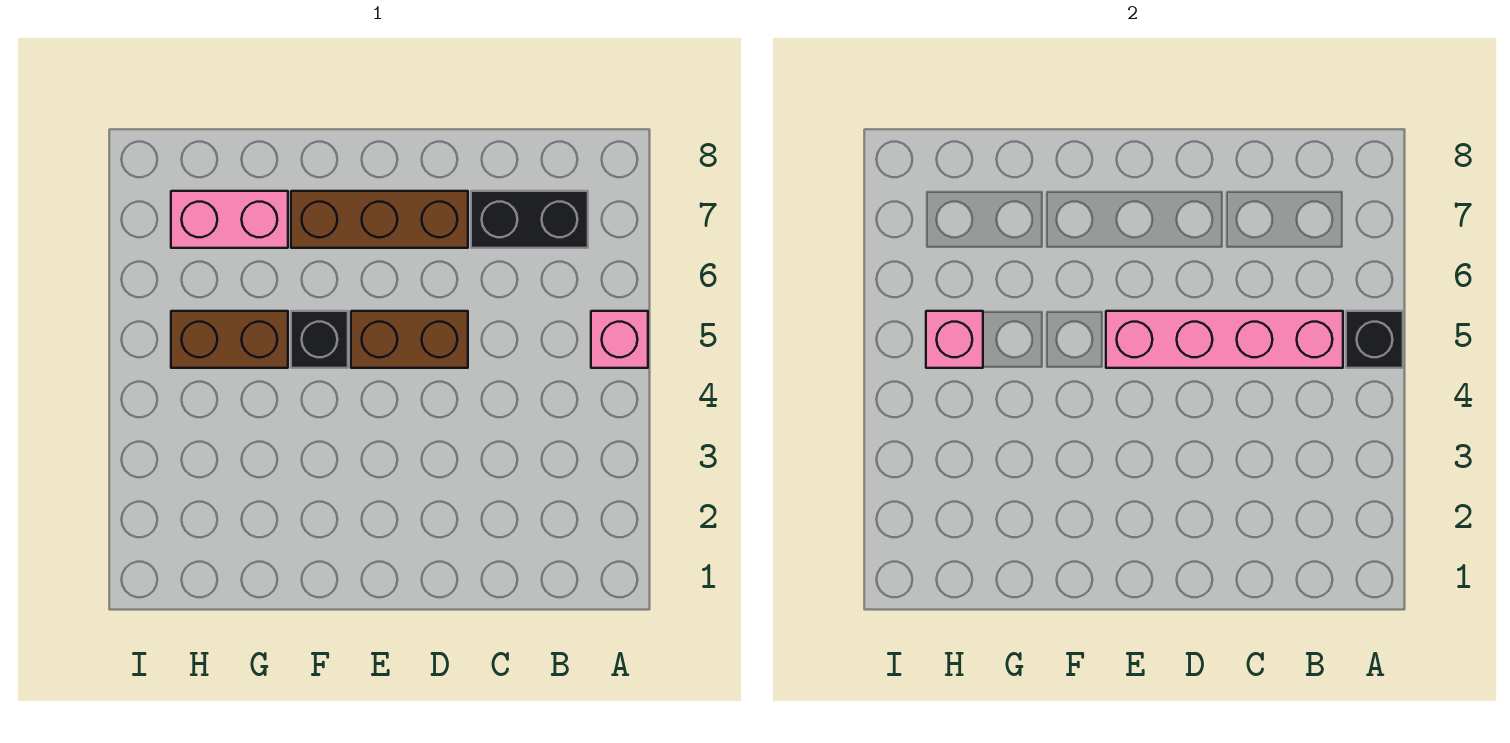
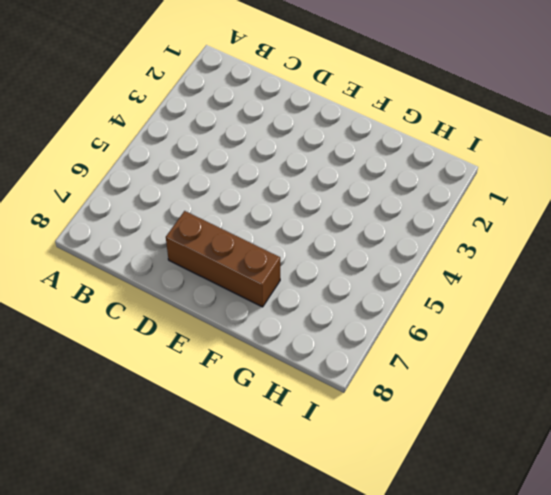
none -> pink 1x1 brick [591,311,648,368]
none -> black 1x2 brick [471,191,588,248]

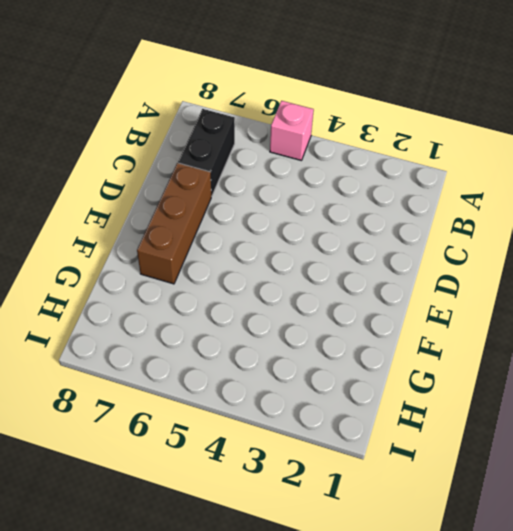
none -> brown 1x2 brick [351,311,468,368]
none -> black 1x1 brick [291,311,348,368]

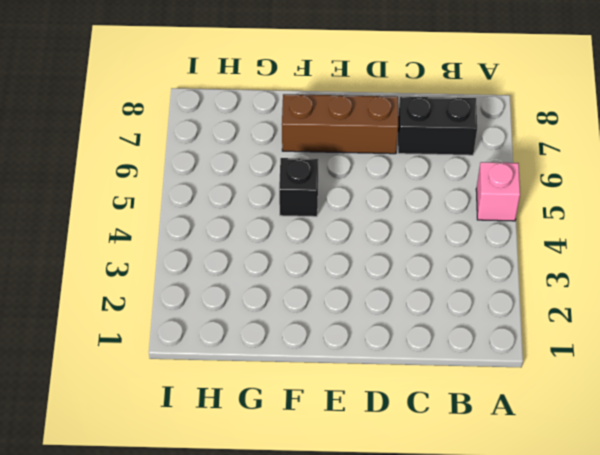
none -> brown 1x2 brick [351,311,468,368]
none -> brown 1x2 brick [171,311,288,368]

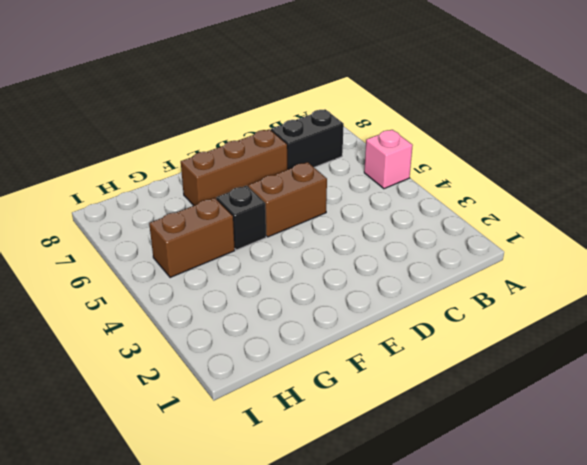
none -> pink 1x2 brick [171,191,288,248]
none -> black 1x1 brick [1346,311,1403,368]

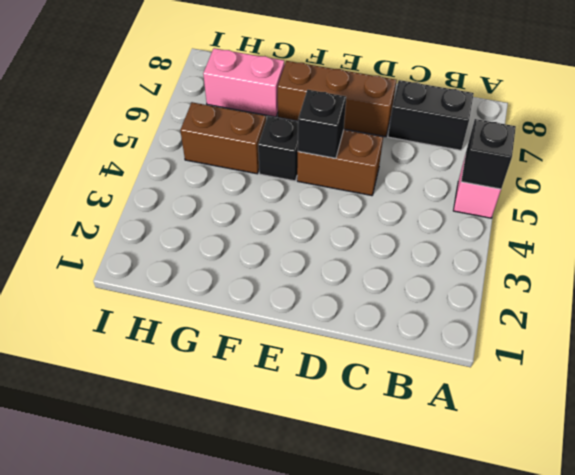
black 1x1 brick [298,90,346,158] -> pink 1x4 brick [1106,311,1343,368]
none -> pink 1x1 brick [926,311,983,368]

